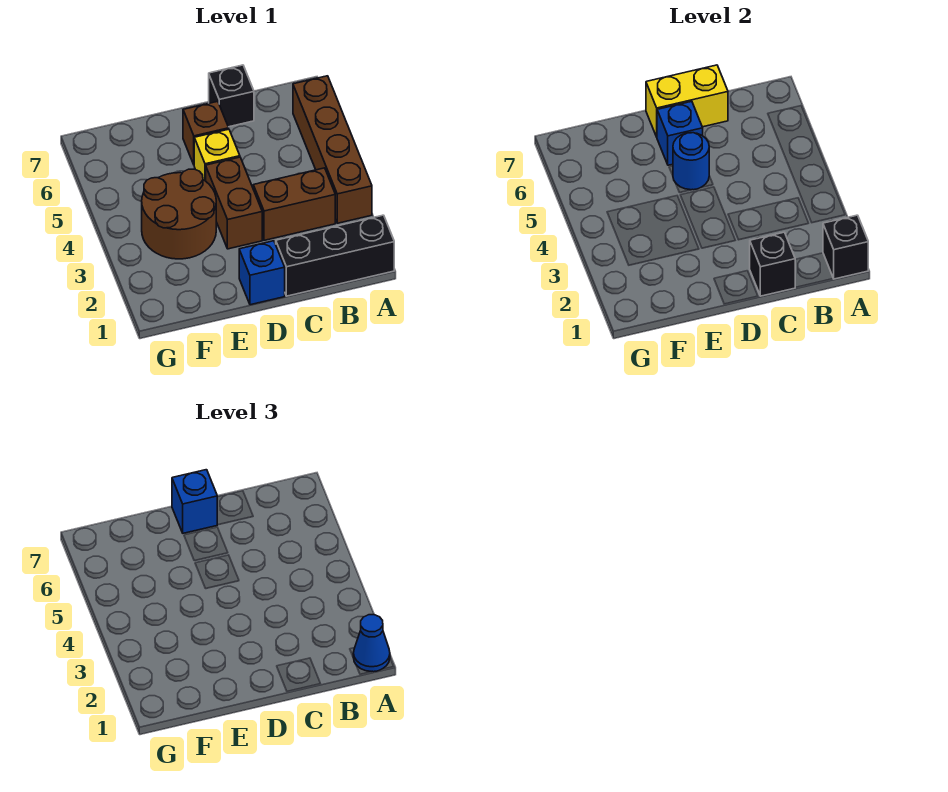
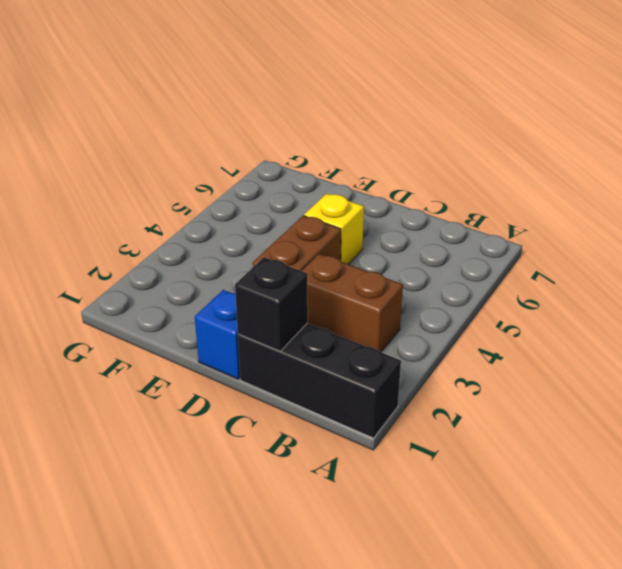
none -> brown 1x4 brick [293,76,372,223]
none -> black 1x1 brick [209,65,254,127]
none -> brown 1x1 brick [183,101,229,164]

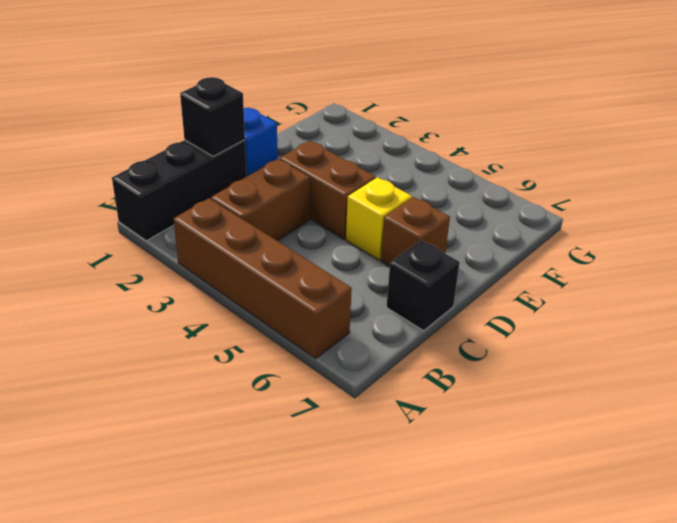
none -> brown 2x2 round brick [142,169,216,259]
none -> black 1x1 brick [823,215,868,279]
none -> yellow 1x2 brick [646,65,728,137]

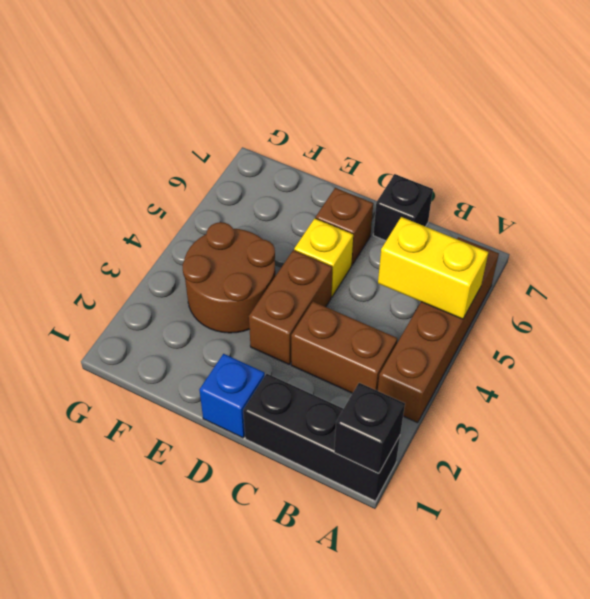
yellow 1x2 brick [378,217,488,319] -> yellow 1x2 brick moved to [646,65,728,137]
none -> black 1x1 brick [750,232,796,296]
none -> blue 1x1 round brick [673,133,709,190]
none -> blue 1x1 brick [657,101,703,165]

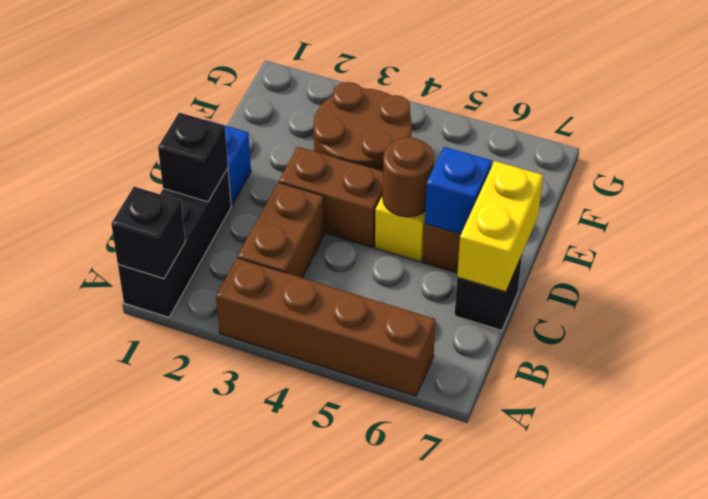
brown 1x1 round brick [383,137,434,217] -> blue 1x1 round brick [673,133,709,190]
none -> blue 1x1 cone [353,615,390,672]
none -> blue 1x1 brick [172,470,217,533]

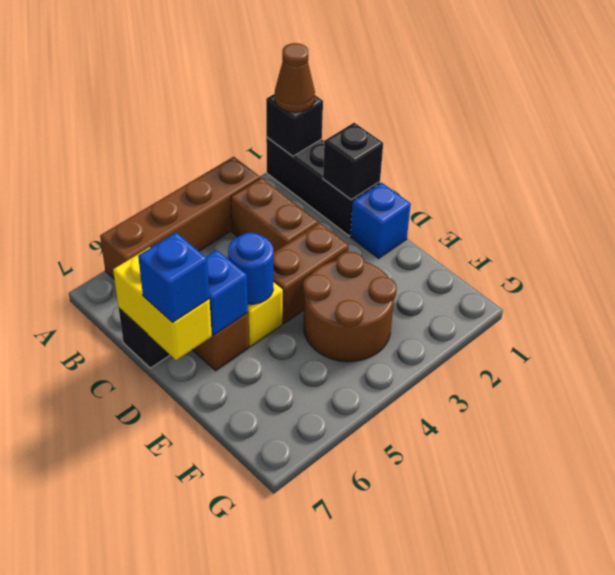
brown 1x1 cone [275,43,315,112] -> blue 1x1 cone [353,615,390,672]

